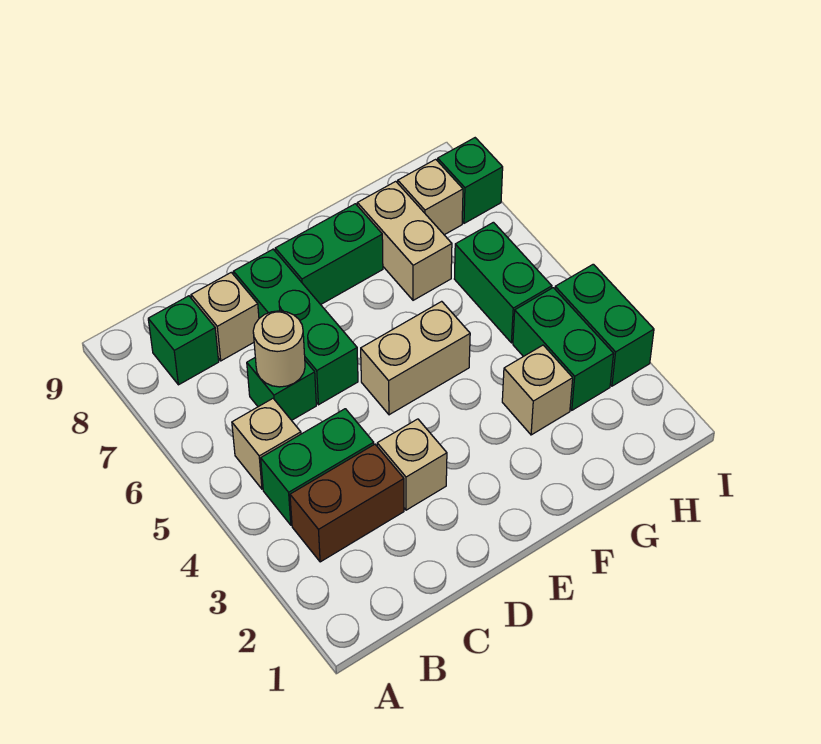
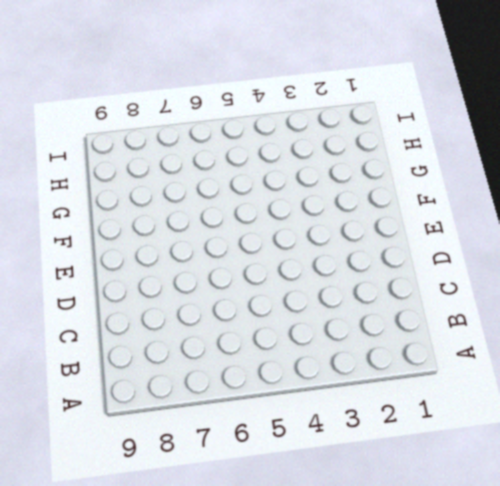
none -> brown 1x2 brick [290,444,404,562]
none -> green 1x2 brick [261,409,374,525]
none -> tan 1x1 brick [232,399,301,489]

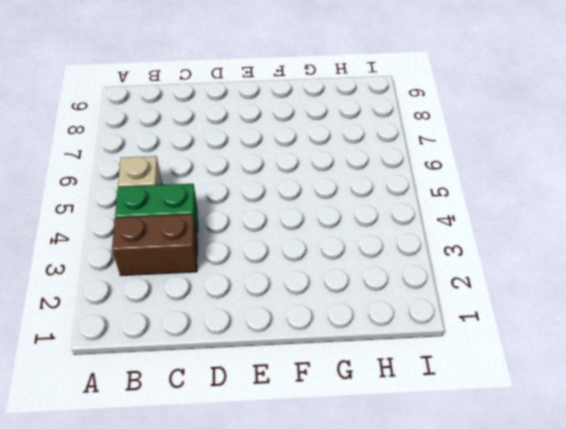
none -> green 1x1 brick [148,296,219,385]
none -> green 1x1 brick [247,358,316,420]
none -> tan 1x1 brick [191,272,259,361]

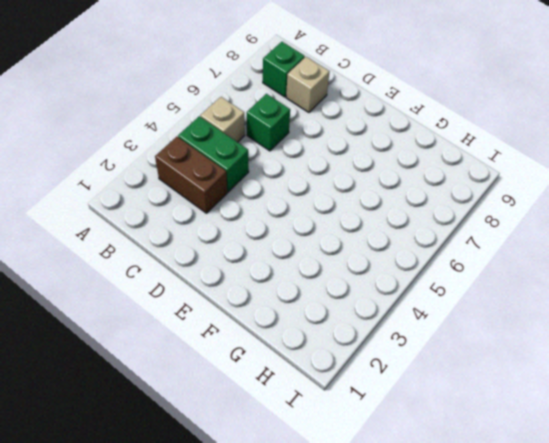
none -> tan 1x1 brick [377,419,447,510]
none -> green 1x3 brick [233,249,358,405]
none -> tan 1x2 brick [361,301,470,415]

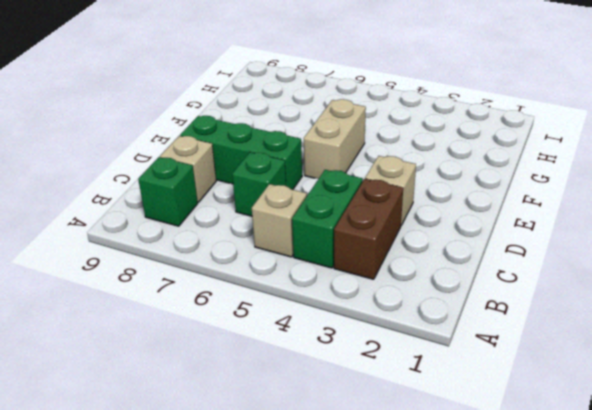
none -> green 1x2 brick [275,204,383,305]
none -> tan 1x1 brick [502,345,573,435]
none -> tan 1x2 brick [357,181,452,300]

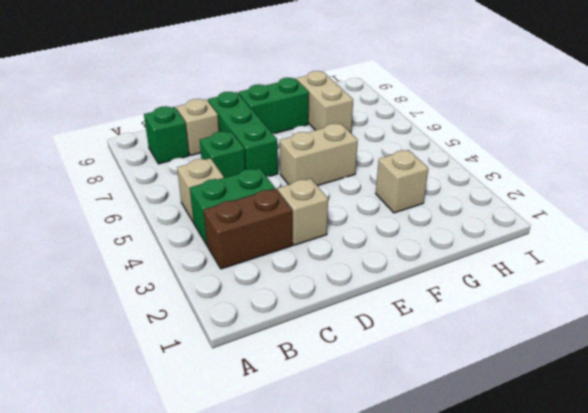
none -> green 1x2 brick [513,288,614,410]
none -> green 1x2 brick [455,222,552,343]
none -> tan 1x1 brick [398,159,463,235]

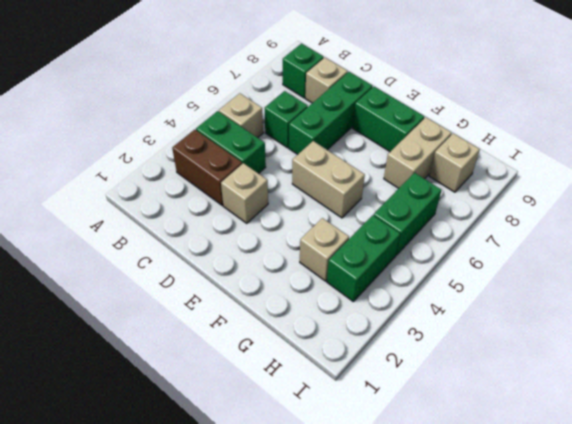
none -> green 1x2 brick [555,264,654,386]
none -> green 1x1 brick [438,138,503,223]
none -> tan 1x1 round brick [253,311,305,387]

